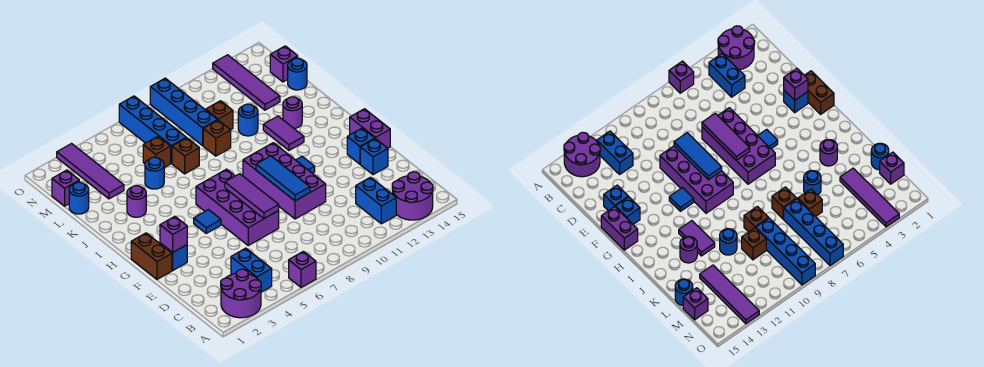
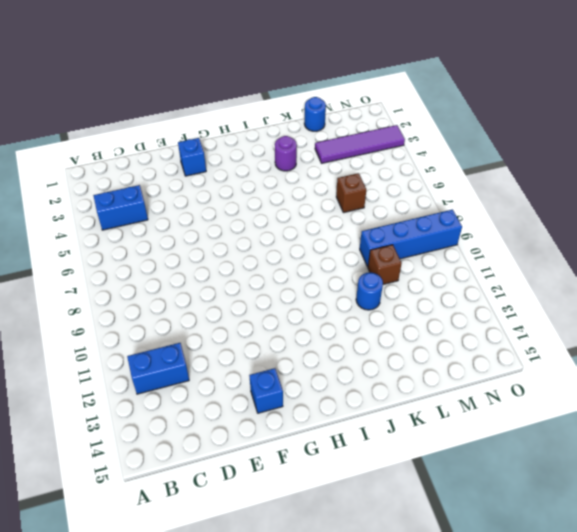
none -> purple 2x2 round brick [221,269,261,318]
none -> purple 1x1 brick [289,251,316,287]
none -> purple 2x2 round brick [392,172,433,220]
none -> purple 2x4 brick [196,169,279,245]

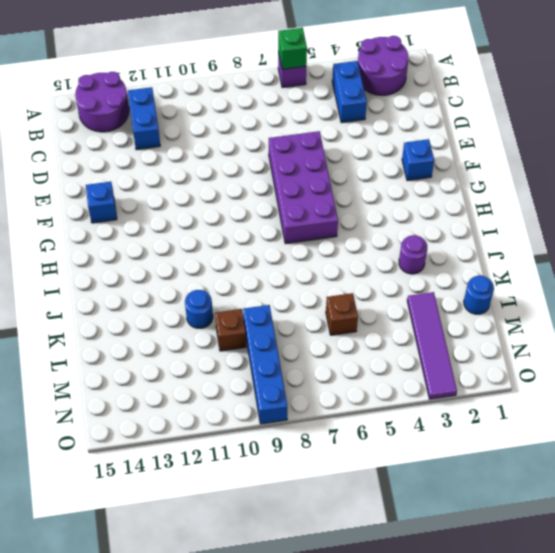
green 1x1 brick [278,28,307,69] -> none
none -> purple 2x4 brick [243,143,326,219]
none -> blue 1x1 brick [360,139,388,175]
none -> brown 1x2 brick [131,233,172,279]
none -> purple 1x2 brick [350,109,390,148]

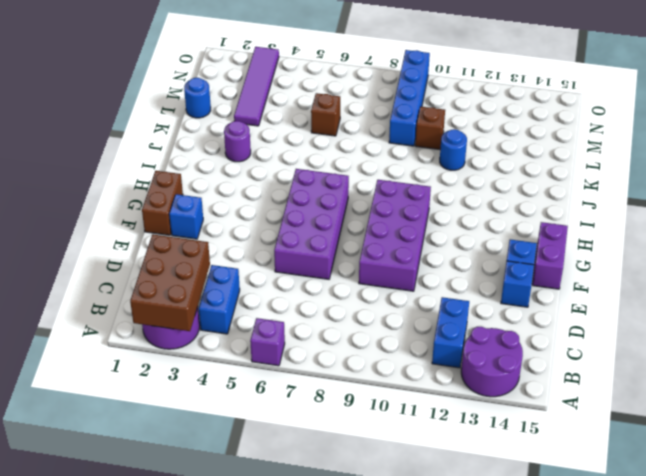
brown 2x3 brick [130,234,210,331] -> none
none -> blue 1x1 tile [194,210,221,233]
none -> blue 1x1 tile [296,157,315,173]
none -> purple 1x2 tile [263,116,304,150]
none -> purple 1x1 round brick [283,97,302,128]

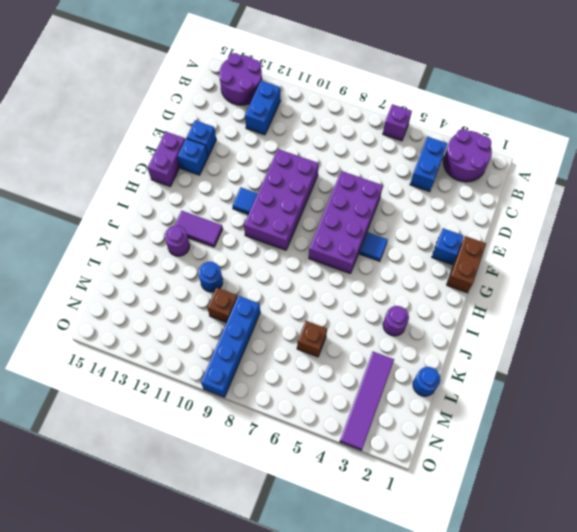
purple 1x2 tile [175,211,223,247] -> purple 1x2 tile turned to [263,116,304,150]
none -> blue 1x1 round brick [145,157,164,189]
none -> brown 1x1 brick [172,138,199,174]
none -> brown 1x1 brick [203,120,231,156]
none -> blue 1x4 brick [119,96,186,163]

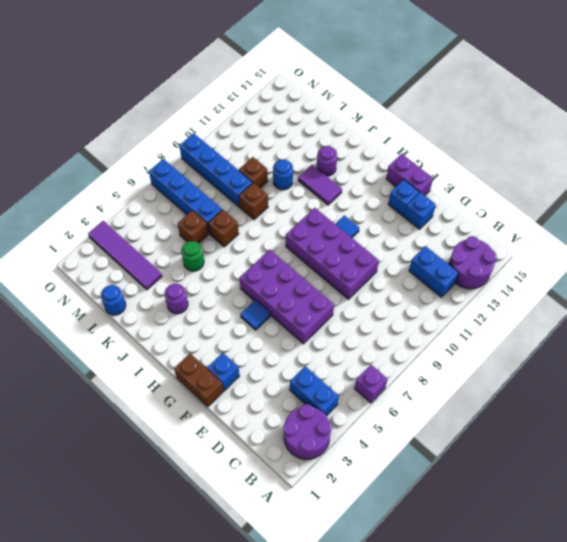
green 1x1 round brick [181,241,204,271] -> blue 1x1 round brick [145,157,164,189]
none -> purple 1x4 tile [213,55,280,110]
none -> blue 1x1 round brick [288,58,307,90]
none -> purple 1x1 brick [52,170,79,206]
none -> purple 1x1 brick [270,46,298,82]

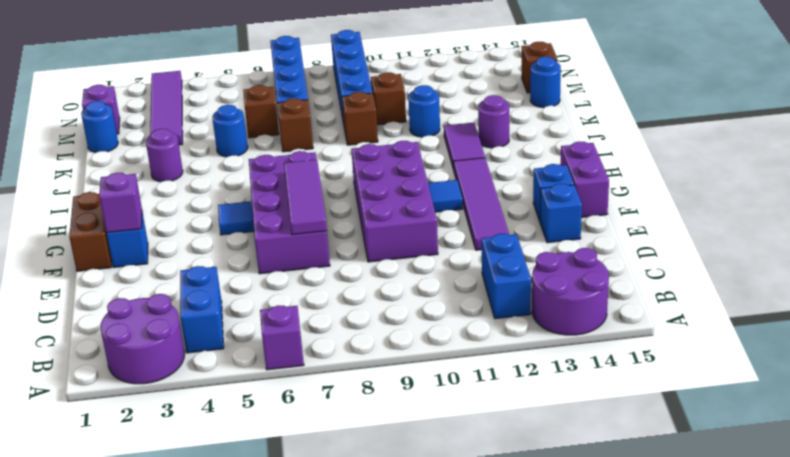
purple 1x4 tile [454,158,509,250] -> purple 1x4 tile moved to [213,55,280,110]
brown 1x1 brick [522,42,557,93] -> purple 1x1 brick [270,46,298,82]
none -> blue 1x3 tile [256,156,310,201]

